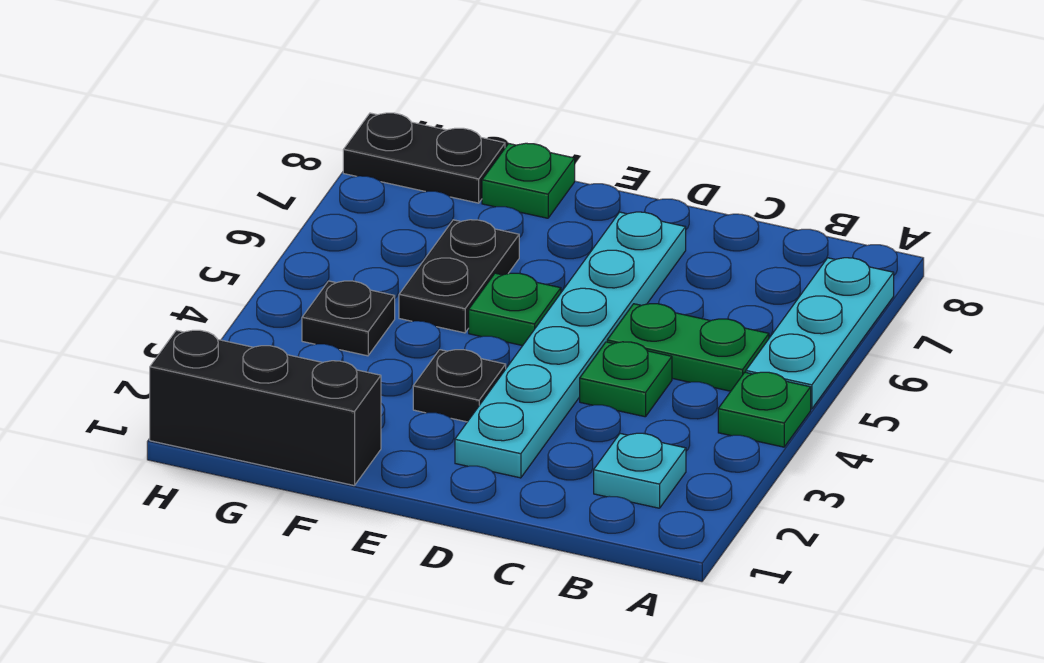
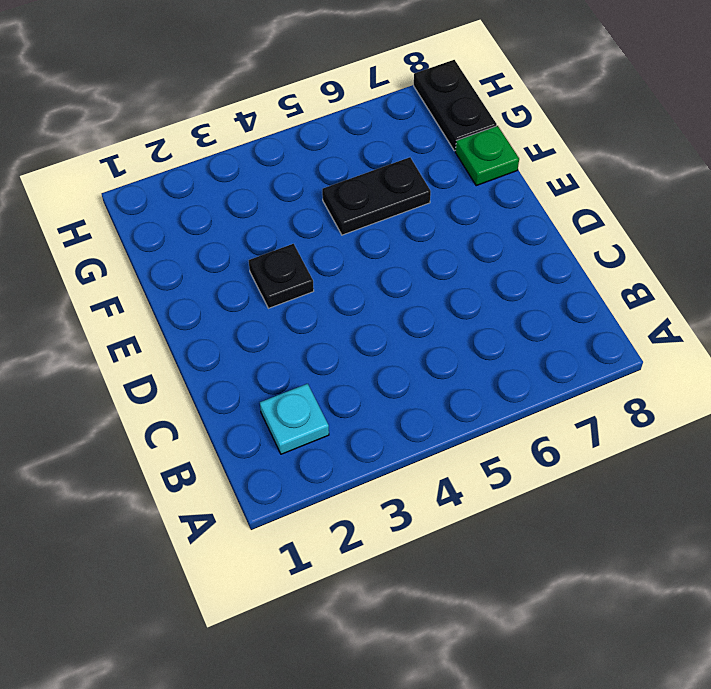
none -> green 1x1 plate [718,372,811,447]
none -> cyan 1x3 plate [746,258,894,409]
none -> green 1x2 plate [607,304,769,391]

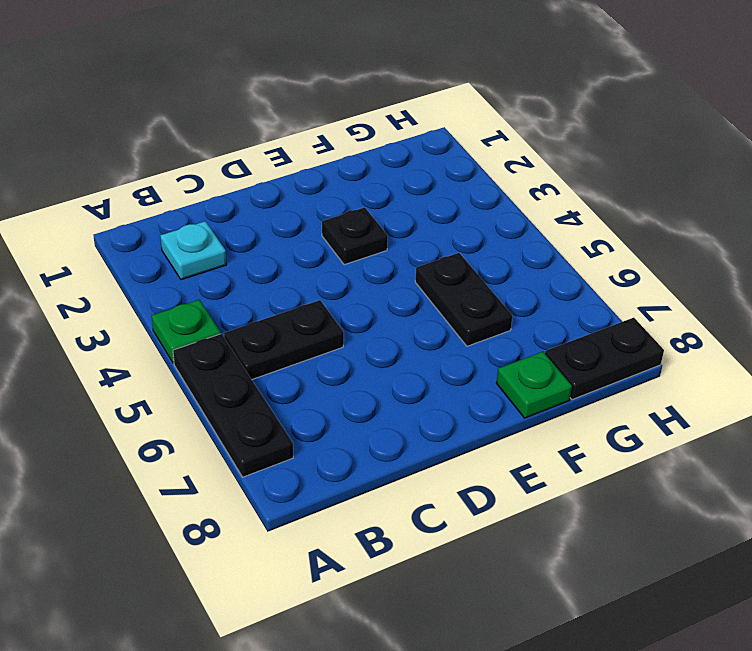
black 1x3 plate [173,334,293,477] -> cyan 1x3 plate [746,258,894,409]
black 1x2 plate [224,300,344,379] -> green 1x2 plate [607,304,769,391]
none -> green 1x1 plate [580,342,672,417]
none -> cyan 1x6 plate [455,212,686,478]
none -> green 1x1 plate [469,273,561,346]

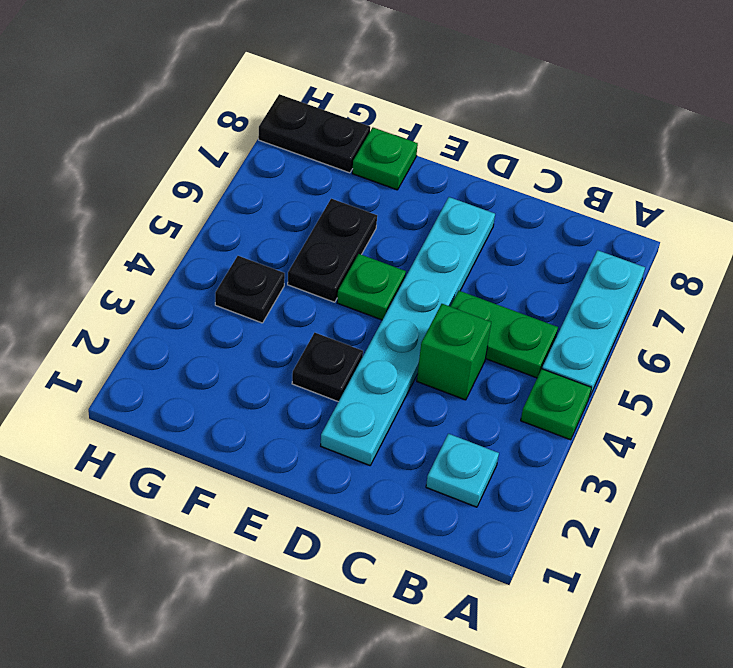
green 1x1 brick [417,304,491,400] -> green 1x1 plate [580,342,672,417]
none -> black 1x3 brick [150,330,381,486]

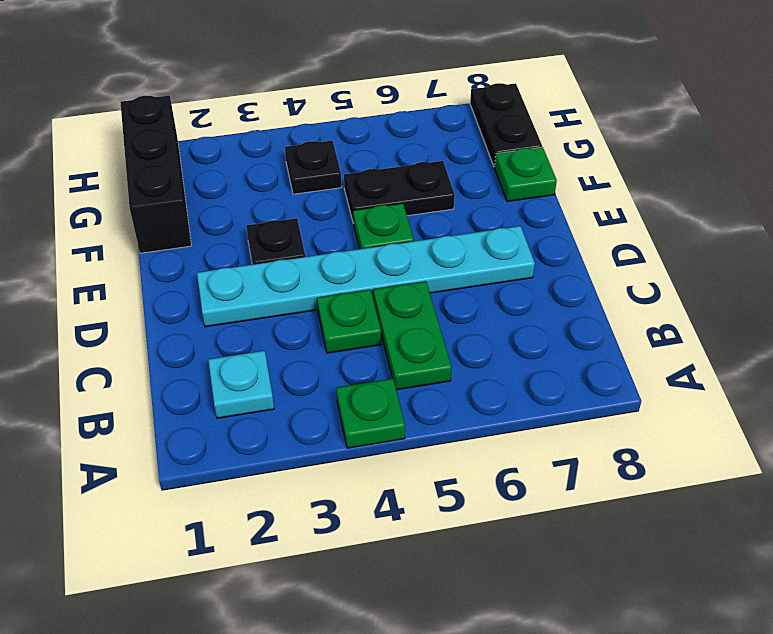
none -> cyan 1x3 plate [746,258,894,409]

